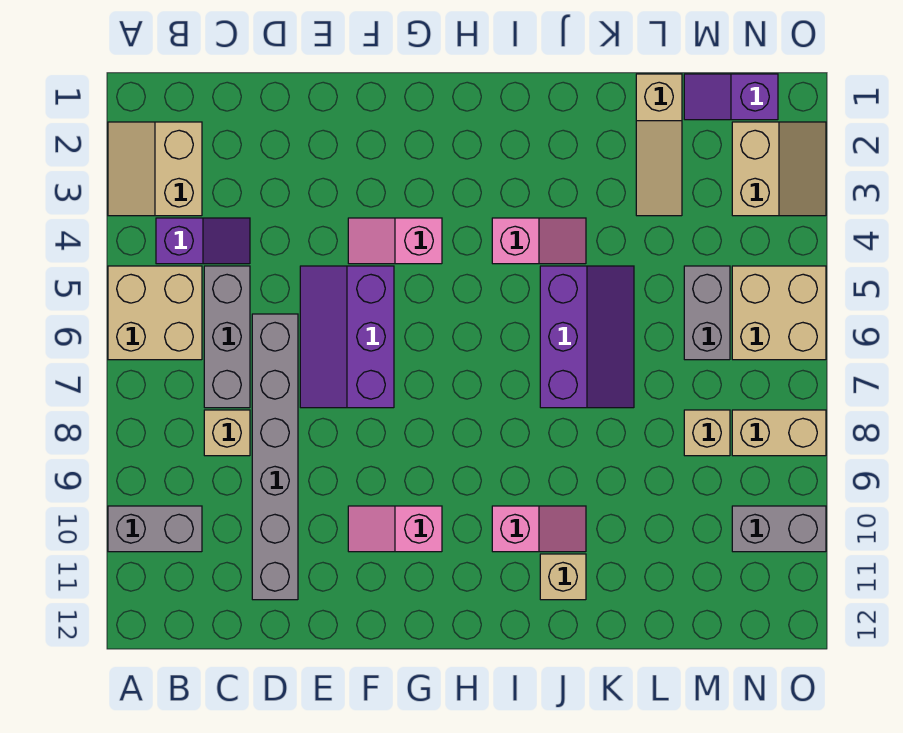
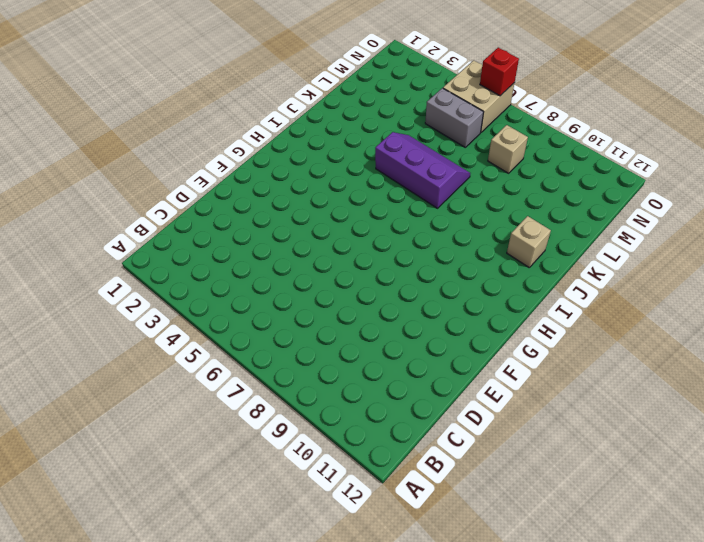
red 1x1 brick [480,48,519,96] -> none
none -> tan 2x2 slope [108,122,202,216]
none -> tan 2x2 brick [108,266,202,360]
none -> grey 1x2 brick [108,506,202,552]

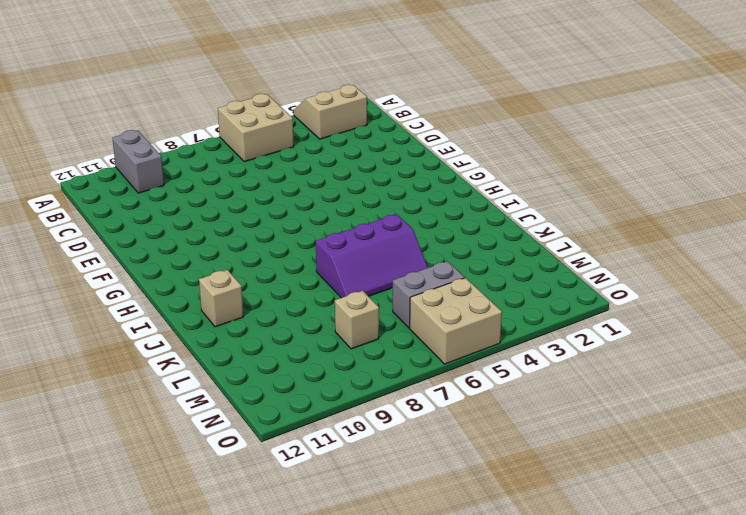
none -> purple 1x2 slope [156,218,250,264]
none -> grey 1x3 brick [204,266,250,408]
none -> tan 1x1 brick [204,410,250,456]

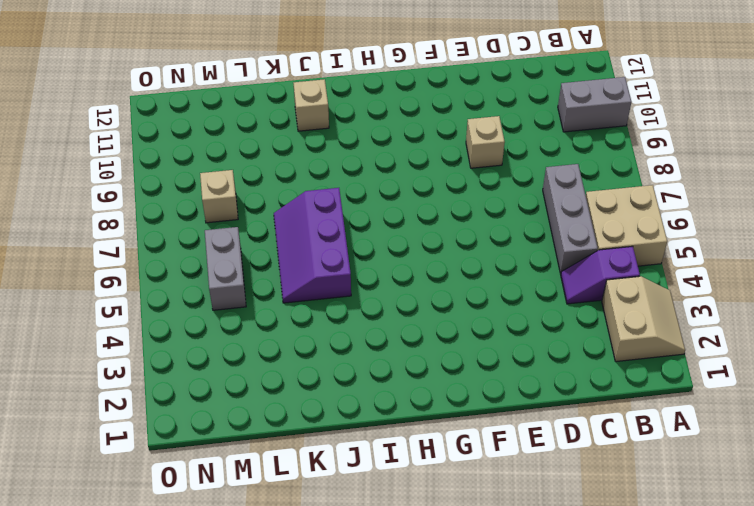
tan 1x1 brick [466,116,505,168] -> tan 1x1 brick moved to [204,410,250,456]
none -> grey 1x6 brick [252,314,298,600]
none -> purple 2x3 slope [300,266,394,408]
none -> pink 1x2 slope [348,218,442,264]

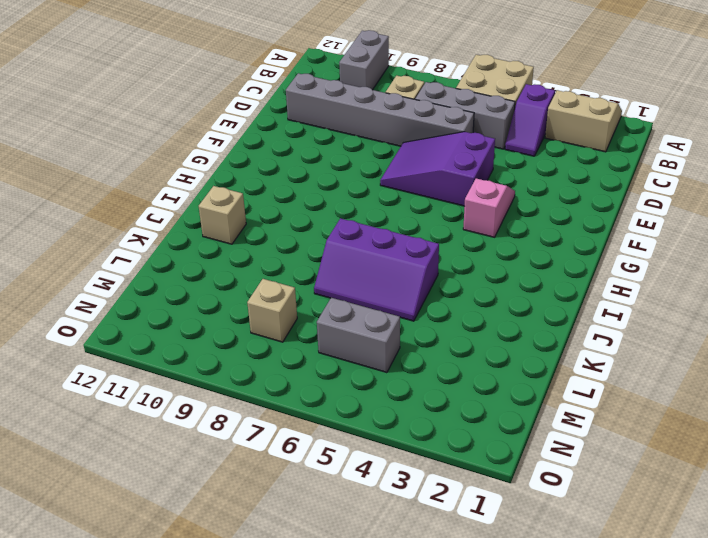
purple 2x3 slope [380,132,495,206] -> purple 2x3 slope turned to [300,266,394,408]
none -> pink 1x2 slope [348,506,442,552]
none -> pink 1x2 slope [492,218,586,264]
none -> pink 1x2 slope [492,506,586,552]

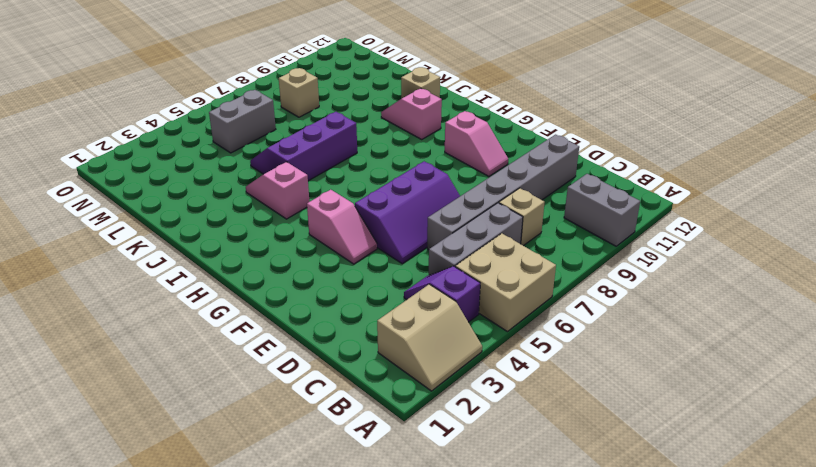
none -> tan 1x3 slope [636,74,682,216]
none -> purple 1x2 slope [684,74,778,120]
none -> tan 2x2 slope [732,122,826,216]

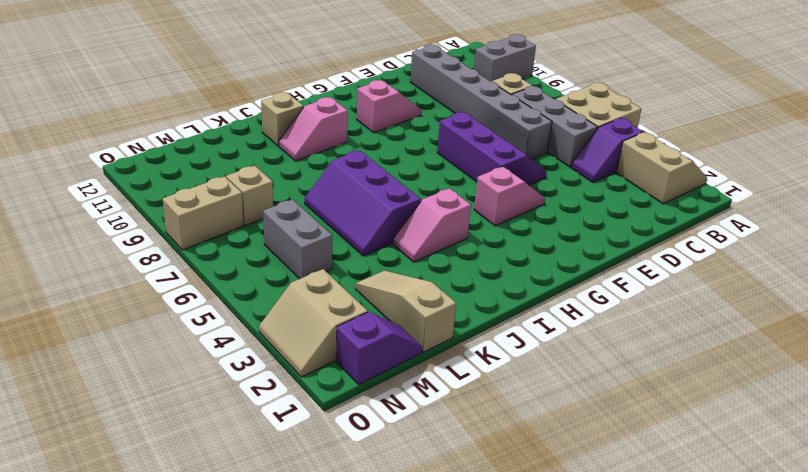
none -> tan 2x2 brick [732,266,826,360]
none -> grey 1x2 brick [732,506,826,552]

